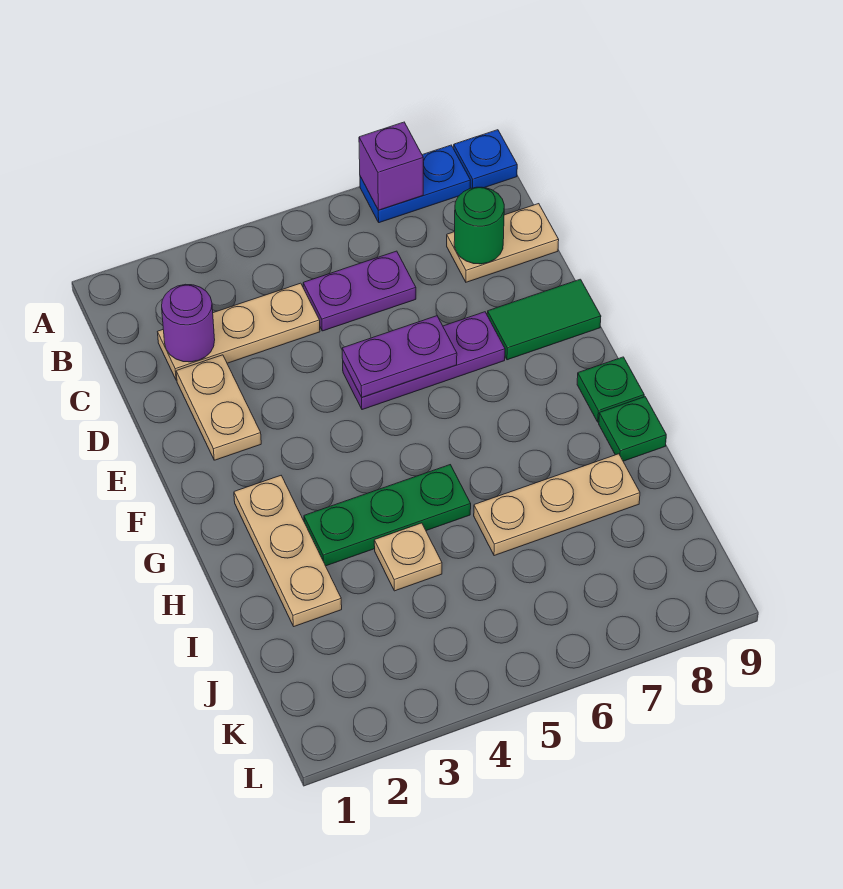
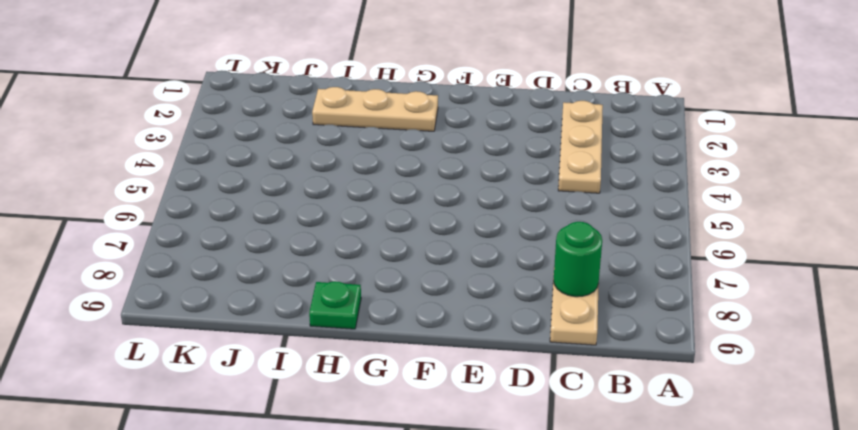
none -> blue 1x2 plate [360,145,470,223]
none -> blue 1x1 plate [454,130,517,188]
none -> purple 1x2 plate [303,251,416,331]

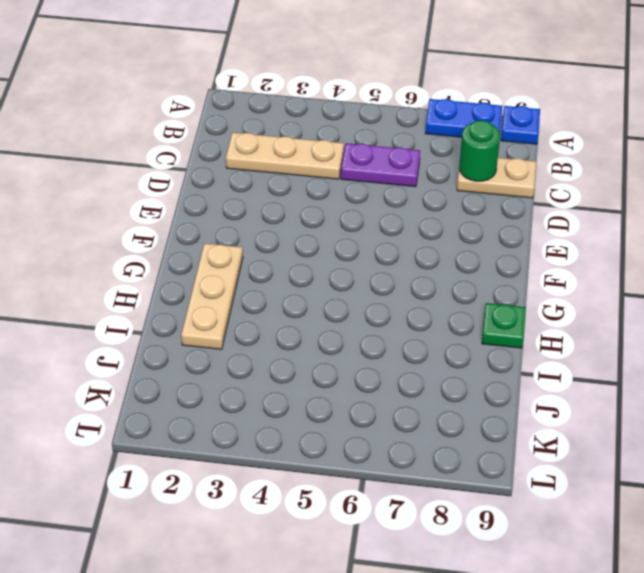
none -> tan 1x2 plate [176,355,261,460]
none -> purple 1x3 plate [343,312,505,410]
none -> green 1x2 tile [487,279,601,360]

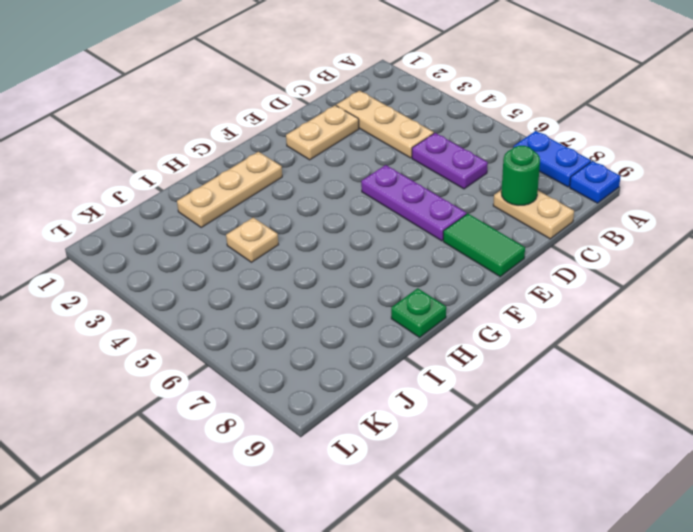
none -> green 1x1 plate [577,357,644,422]
none -> green 1x3 plate [304,465,471,566]
none -> tan 1x3 plate [474,454,640,556]

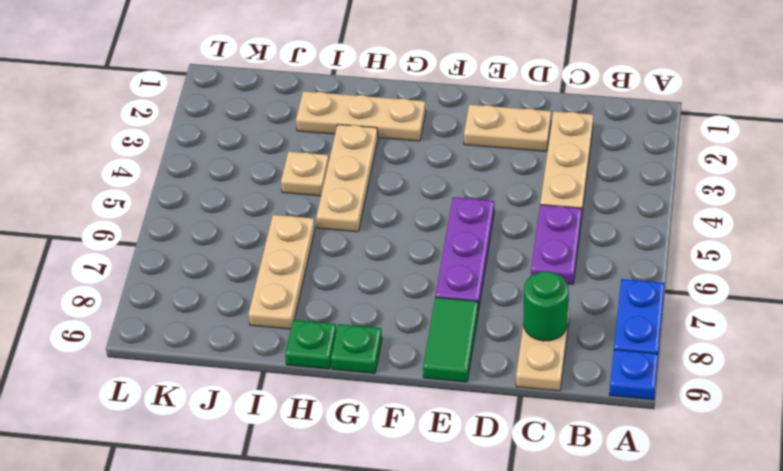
tan 1x3 plate [316,125,378,232] -> green 1x3 plate [304,465,471,566]
none -> purple 1x1 brick [359,122,423,210]
none -> purple 1x1 round brick [162,284,215,362]
none -> purple 1x2 plate [342,316,457,397]

